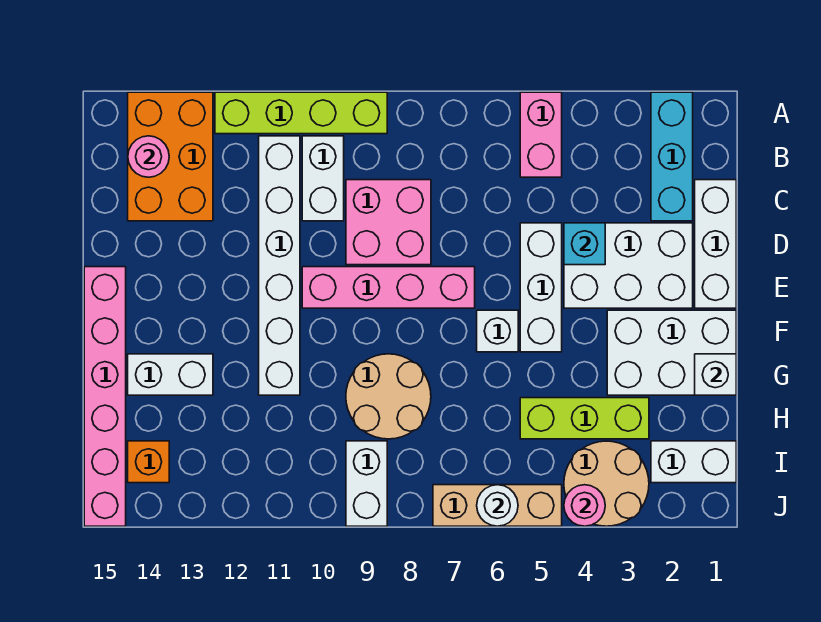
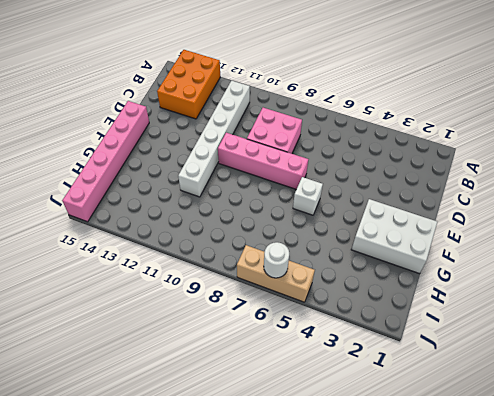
none -> cyan 1x3 brick [651,92,693,221]
none -> pink 1x2 brick [520,92,562,177]
none -> lime 1x4 brick [215,92,387,134]

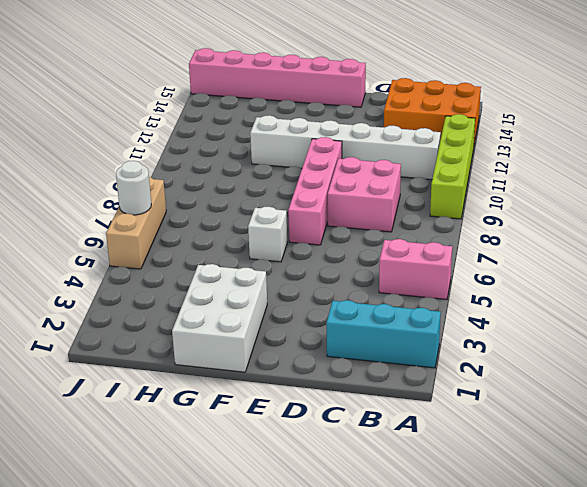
none -> white 1x2 brick [302,136,344,221]
none -> white 1x3 brick [695,180,736,308]
none -> white 2x3 brick [564,223,693,308]

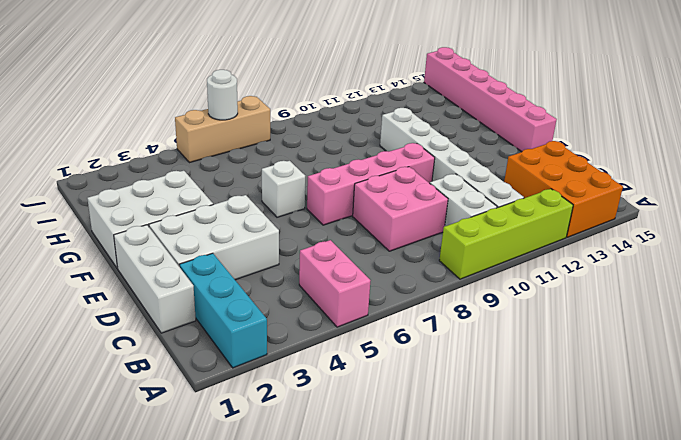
none -> white 1x3 brick [520,223,562,352]
none -> tan 2x2 round brick [346,354,431,439]
none -> white 1x2 brick [128,354,213,395]

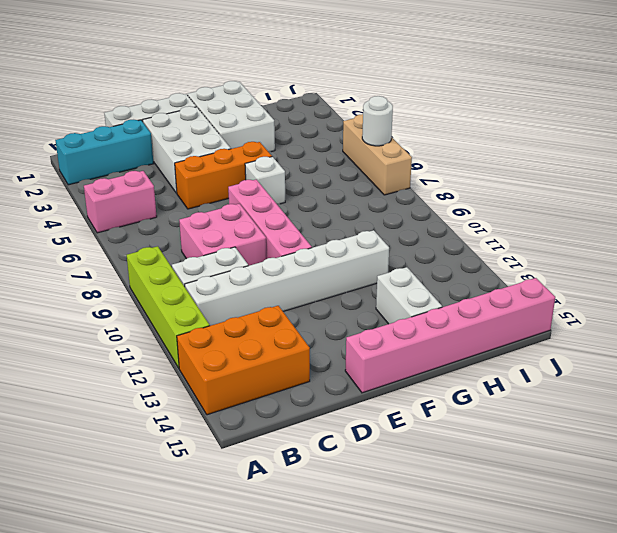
orange 1x3 brick [175,142,272,209] -> white 1x3 brick [520,223,562,352]
none -> tan 2x2 round brick [346,354,431,439]
none -> lime 1x3 brick [520,398,649,439]
none -> white 1x2 brick [651,441,736,483]

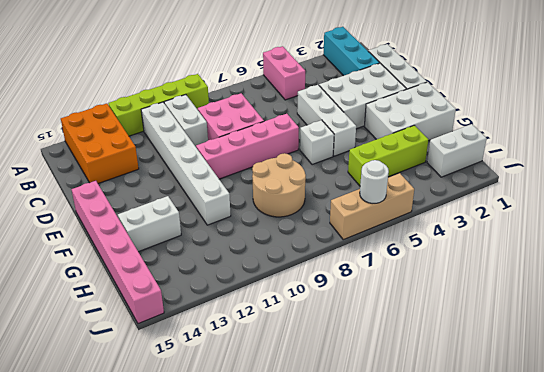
none -> tan 2x2 round brick [564,441,649,526]
none -> white 1x2 brick [346,441,387,526]
none -> orange 1x1 brick [128,441,169,483]

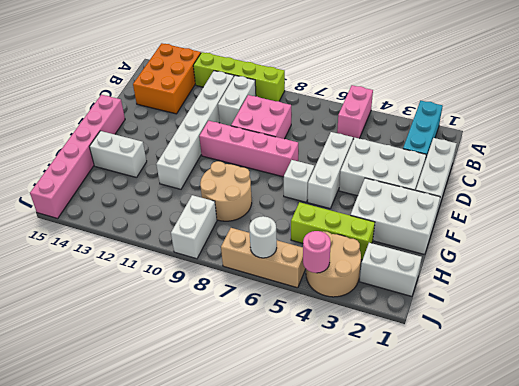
none -> orange 1x1 brick [128,441,169,483]
none -> pink 1x1 round brick [128,136,169,177]
none -> cyan 1x1 brick [564,223,605,265]

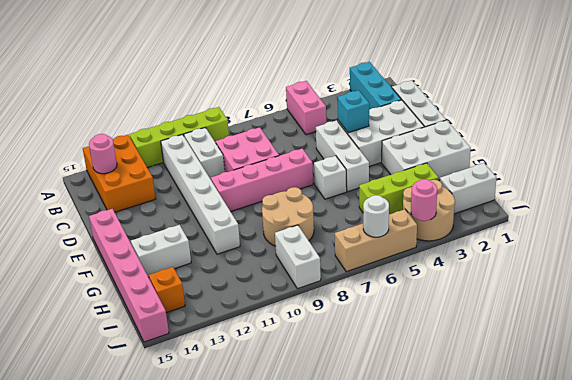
none -> white 1x1 brick [695,354,736,395]

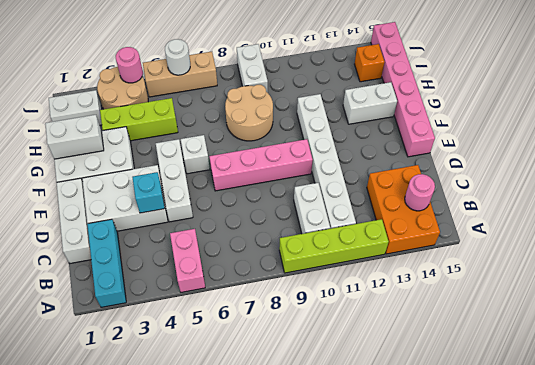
white 1x2 brick [45,115,104,159] -> white 1x1 brick [695,354,736,395]
none -> pink 2x2 brick [346,180,431,265]

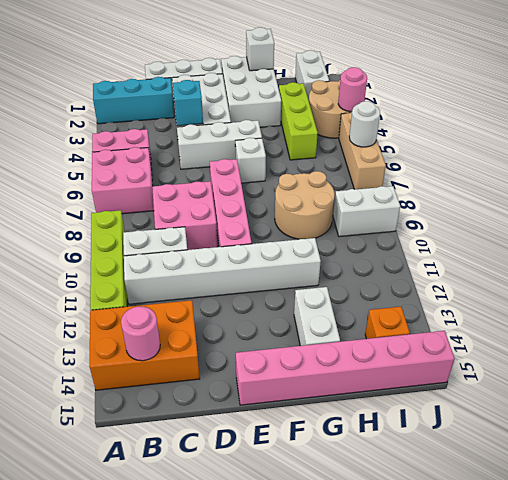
pink 2x2 brick [92,147,154,214] -> none

